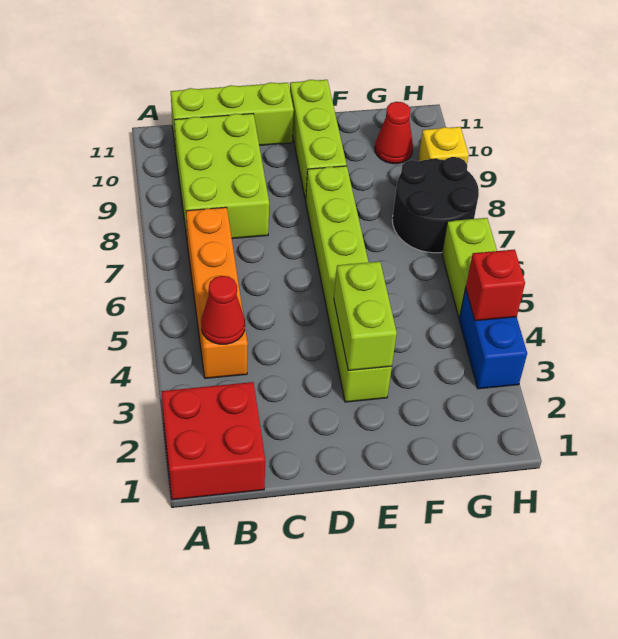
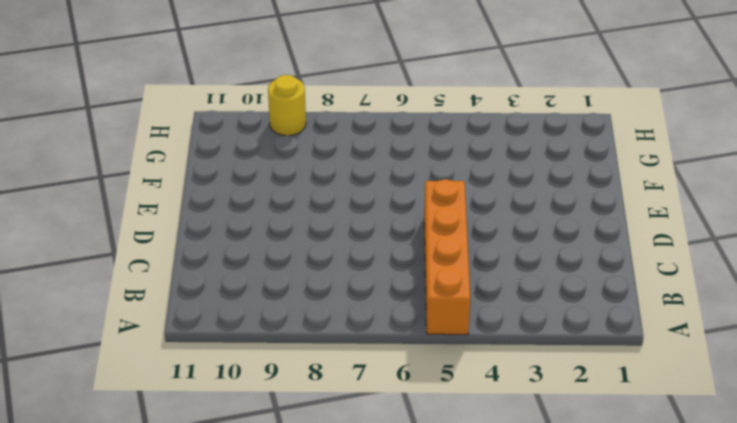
orange 1x4 brick [424,179,470,335] -> orange 1x4 brick turned to [186,207,248,378]
yellow 1x1 round brick [268,75,306,136] -> yellow 1x1 brick [418,127,469,164]
none -> red 2x2 brick [161,382,265,500]
none -> lime 2x3 brick [174,114,269,239]
none -> lime 1x3 brick [171,82,294,150]

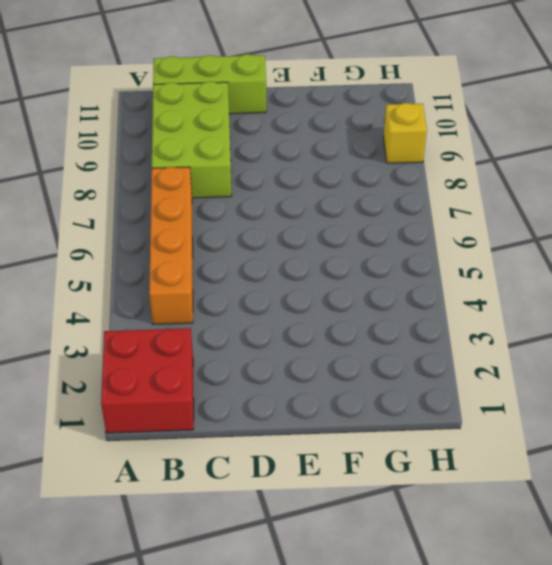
none -> lime 1x6 brick [306,166,392,402]
none -> lime 1x3 brick [290,80,347,201]
none -> black 2x2 round brick [392,157,479,253]

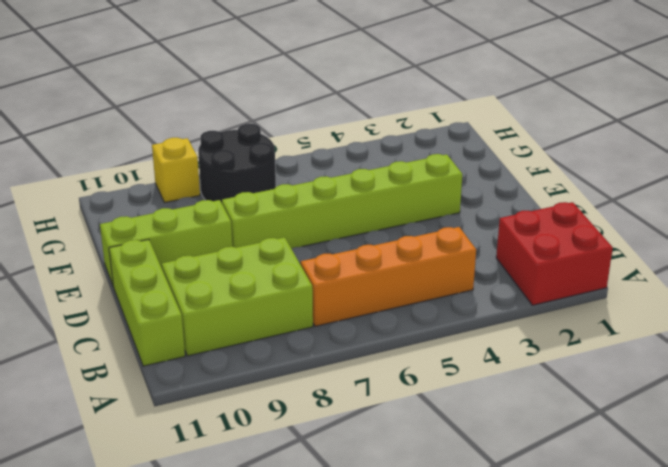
none -> red 1x1 cone [375,102,413,164]
none -> blue 1x2 brick [459,289,527,389]
none -> lime 1x2 brick [442,218,497,318]

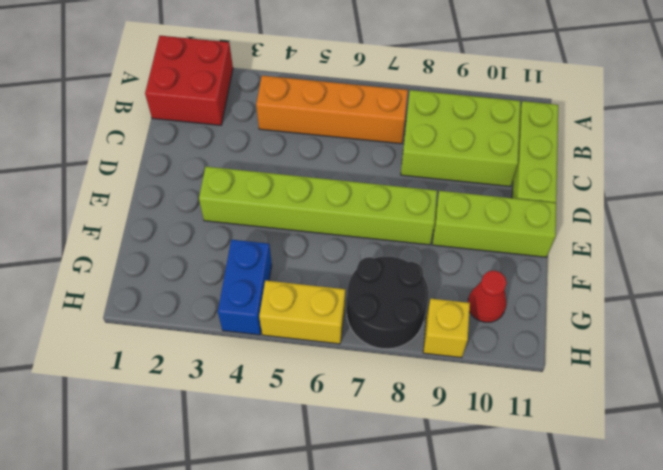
blue 1x2 brick [218,240,272,335] -> blue 1x2 brick turned to [459,289,527,389]
yellow 1x2 brick [259,280,345,344] -> lime 1x2 brick [442,218,497,318]
none -> red 1x1 cone [201,276,245,344]
none -> lime 1x2 brick [334,262,397,371]
none -> red 1x1 brick [466,250,525,321]

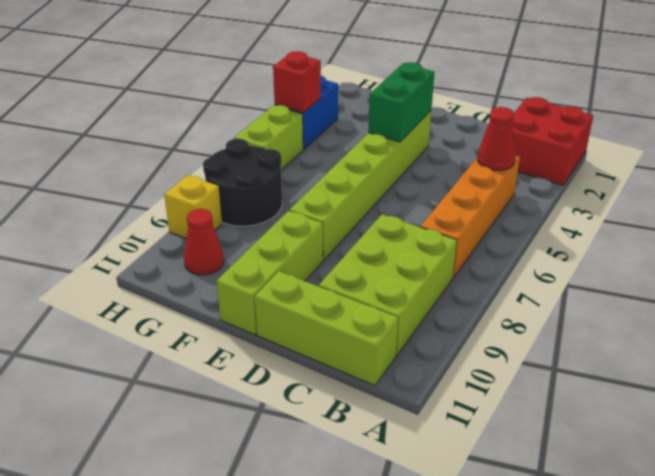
green 1x2 brick [368,62,434,142] -> lime 1x2 brick [334,262,397,371]

